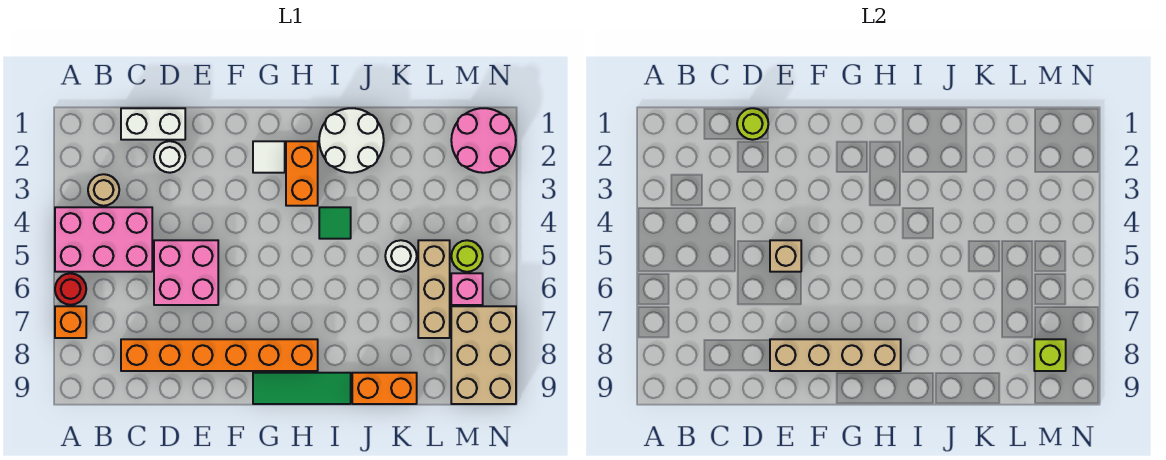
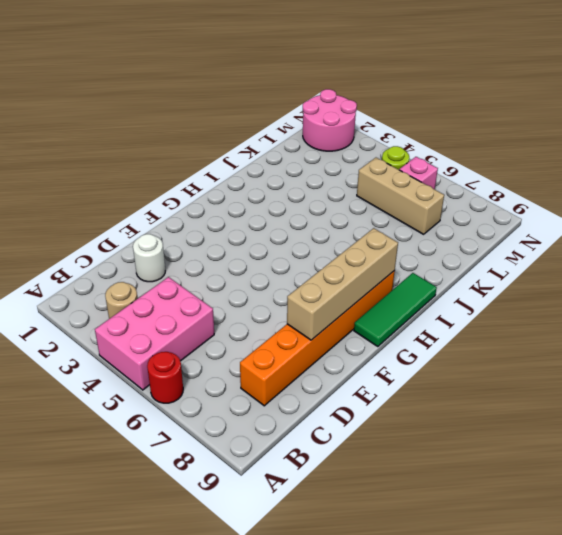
none -> orange 1x1 brick [55,306,86,338]
none -> white 1x2 brick [121,108,185,140]
none -> pink 2x2 brick [154,240,218,305]

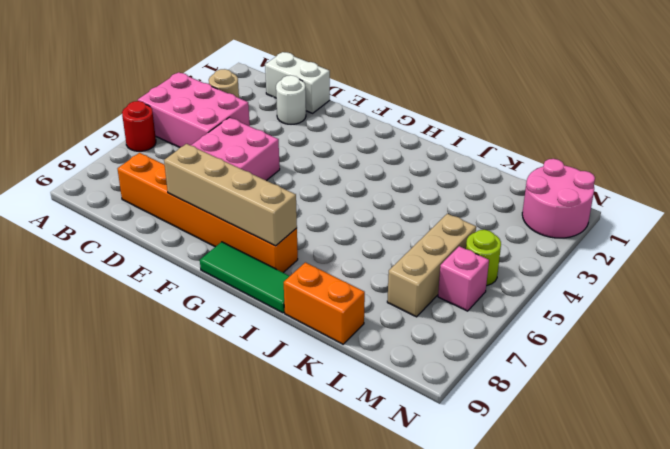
none -> orange 1x1 brick [55,306,86,338]
none -> white 1x1 tile [253,141,285,173]
none -> orange 1x2 brick [286,141,318,206]

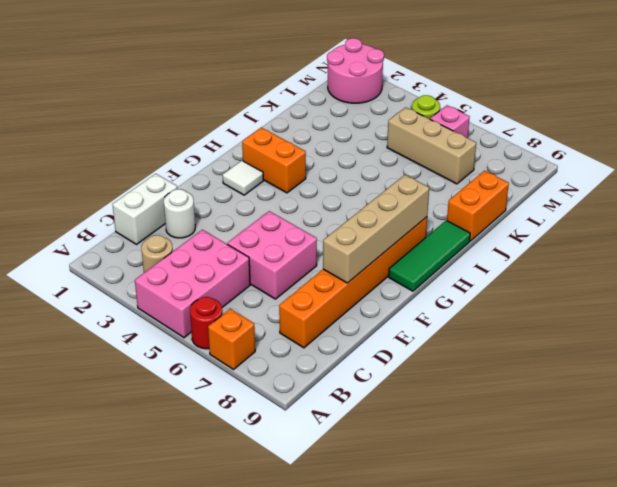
none -> white 2x2 round brick [319,108,384,173]
none -> green 1x1 tile [319,207,351,239]
none -> white 1x1 round brick [385,240,417,272]

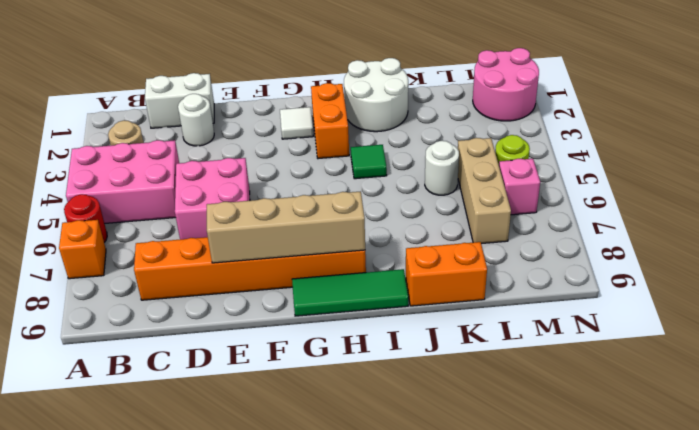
none -> tan 2x3 brick [451,306,516,404]
none -> lime 1x1 round brick [737,108,768,140]
none -> tan 1x1 brick [770,240,801,272]

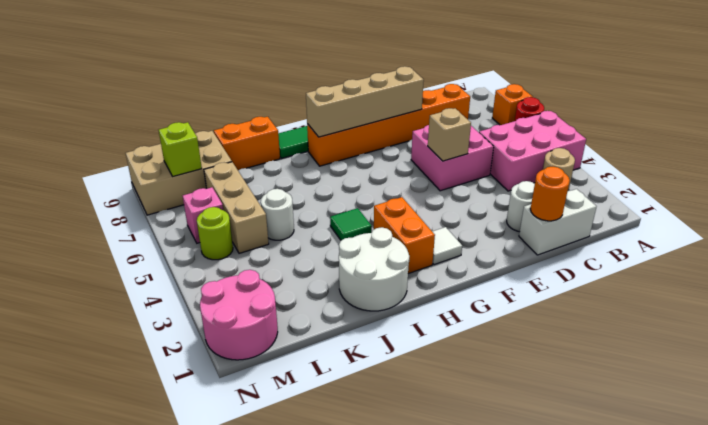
orange 1x1 round brick [530,167,570,221] -> lime 1x1 round brick [737,108,768,140]
tan 2x3 brick [126,131,232,215] -> tan 2x3 brick turned to [451,306,516,404]

